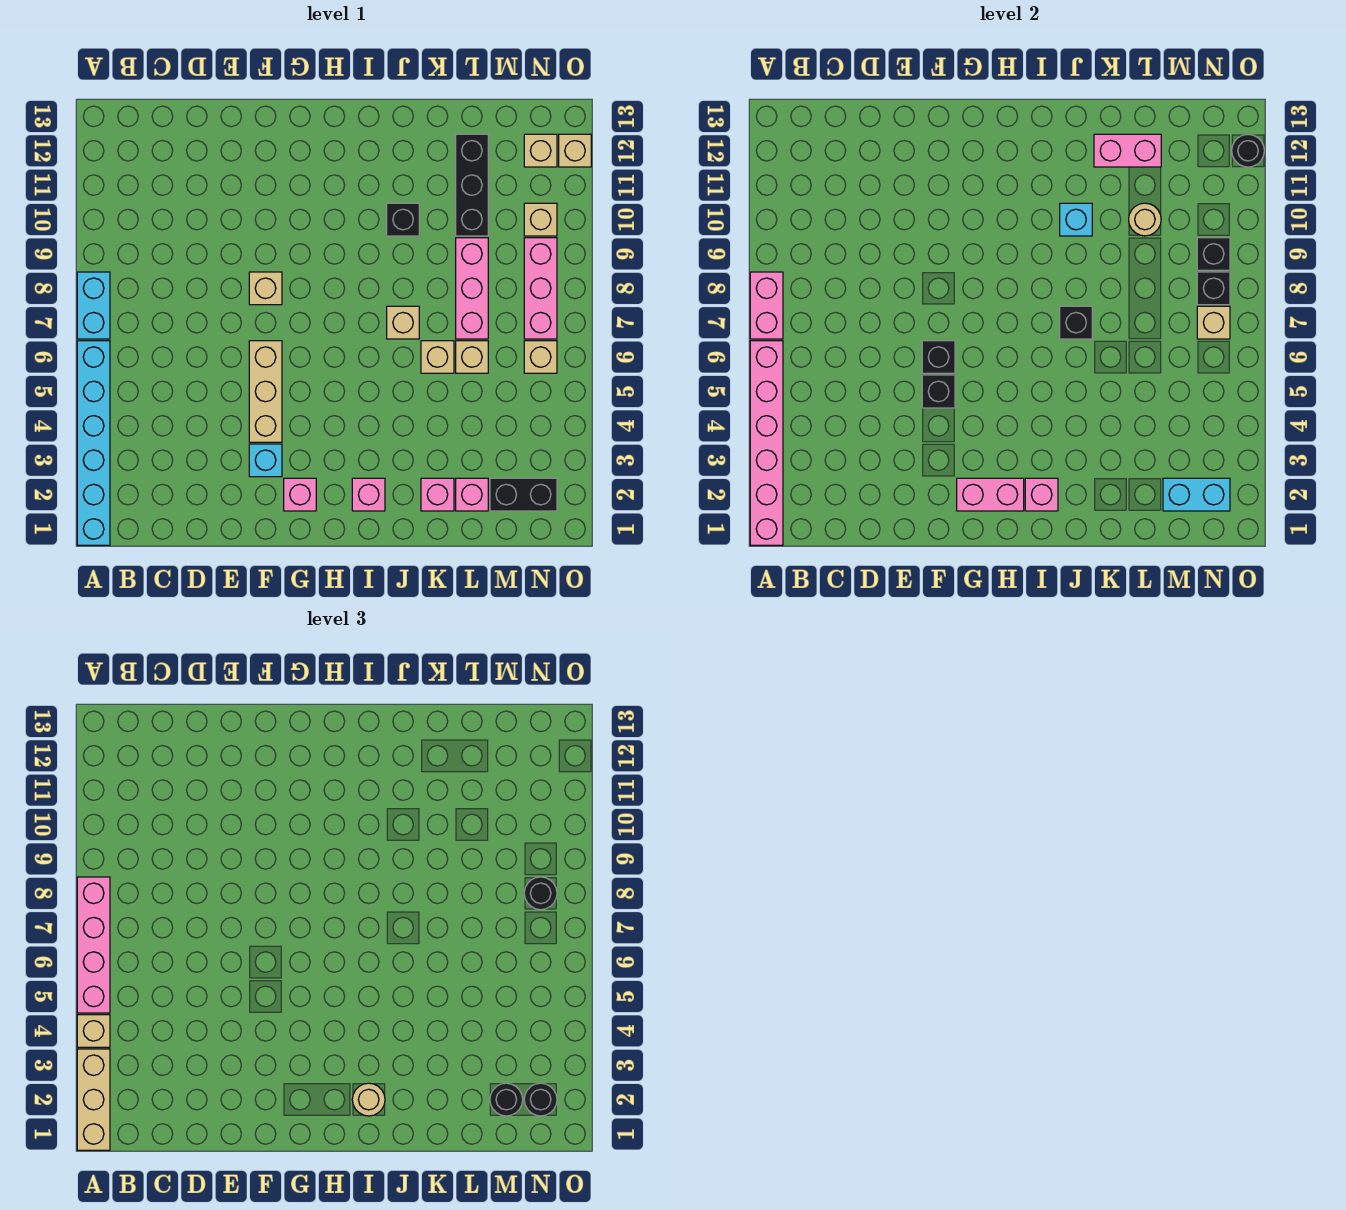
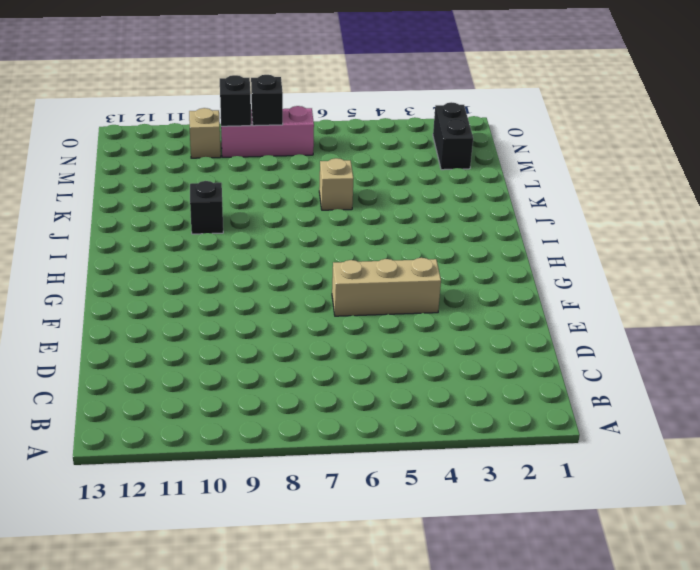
none -> cyan 1x6 brick [77,341,110,545]
none -> cyan 1x2 brick [77,272,110,339]
none -> cyan 1x1 brick [249,444,282,477]
none -> tan 1x1 brick [249,272,282,305]

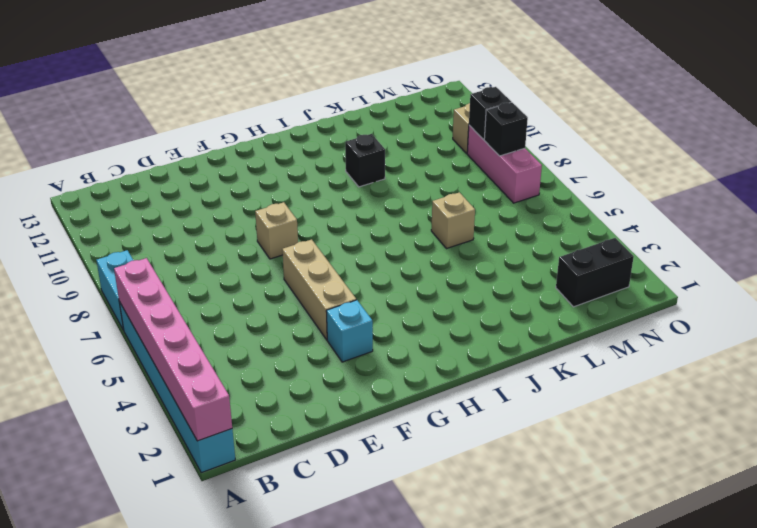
none -> pink 1x1 brick [284,478,316,511]
none -> pink 1x1 brick [352,478,385,511]
none -> tan 1x1 brick [387,306,419,339]
none -> pink 1x1 brick [421,478,454,511]

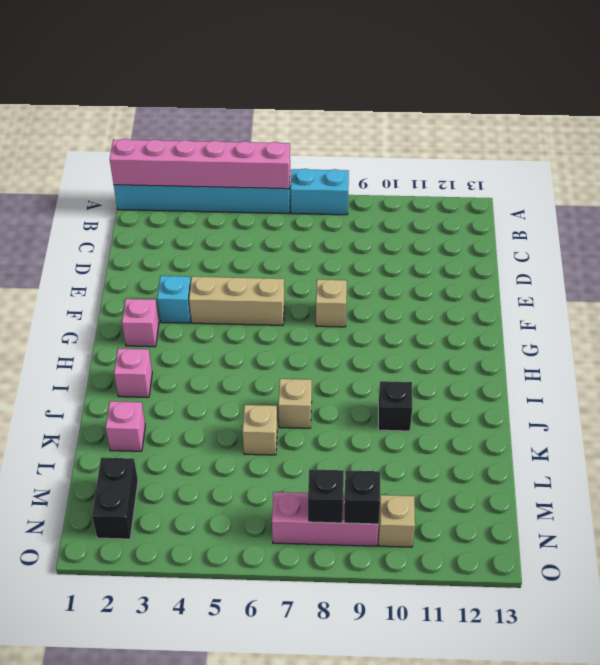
none -> pink 1x1 brick [456,478,488,511]
none -> tan 1x1 brick [456,341,488,373]
none -> pink 1x3 brick [456,238,488,339]
none -> black 1x3 brick [456,134,488,236]

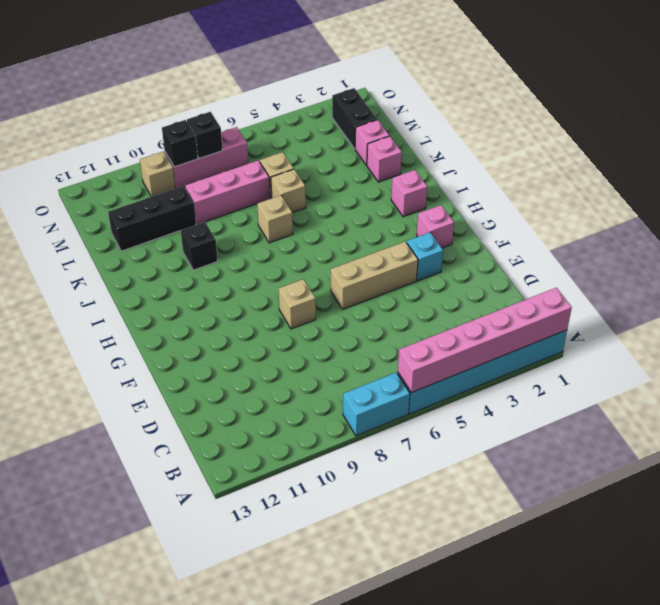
none -> tan 1x1 brick [524,341,557,373]
none -> tan 1x1 brick [524,134,557,167]
none -> tan 1x1 brick [559,134,591,167]
none -> pink 1x2 brick [750,272,783,339]

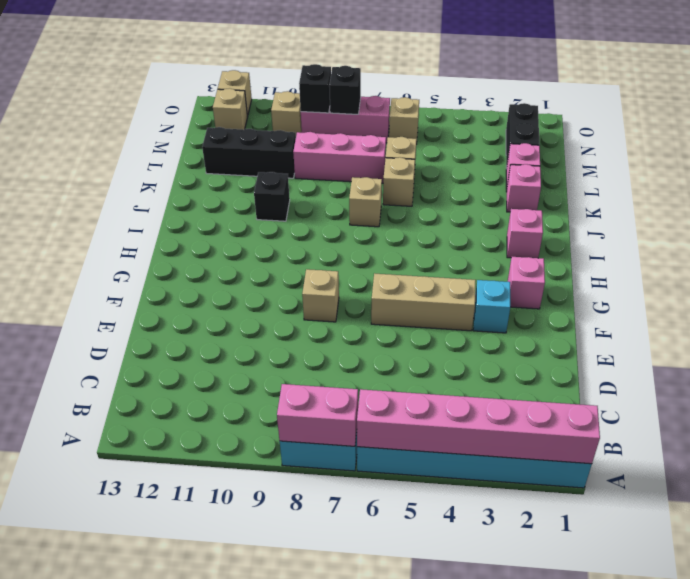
none -> black 1x1 brick [922,375,955,408]
none -> black 1x1 brick [922,341,955,373]
none -> pink 1x2 brick [957,478,1024,511]
none -> pink 1x1 brick [1025,478,1058,511]

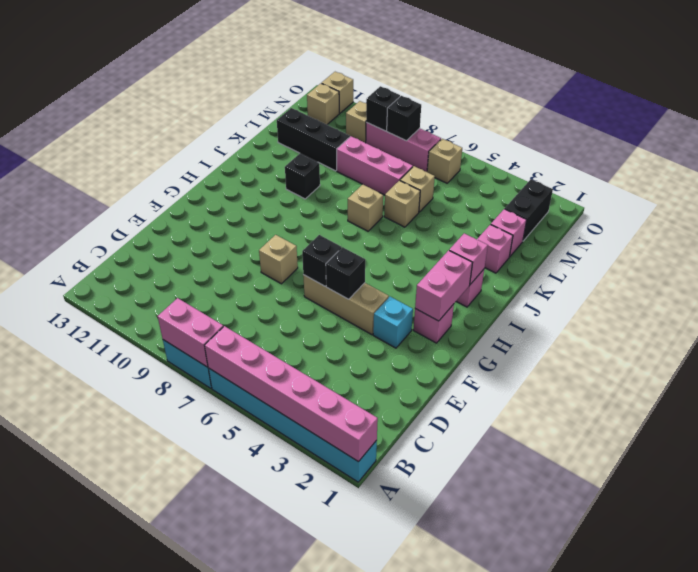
none -> black 1x1 brick [1060,306,1092,339]
none -> cyan 1x1 brick [1060,203,1092,236]
none -> pink 1x2 brick [1094,134,1161,167]
none -> tan 1x1 round brick [1129,203,1161,236]

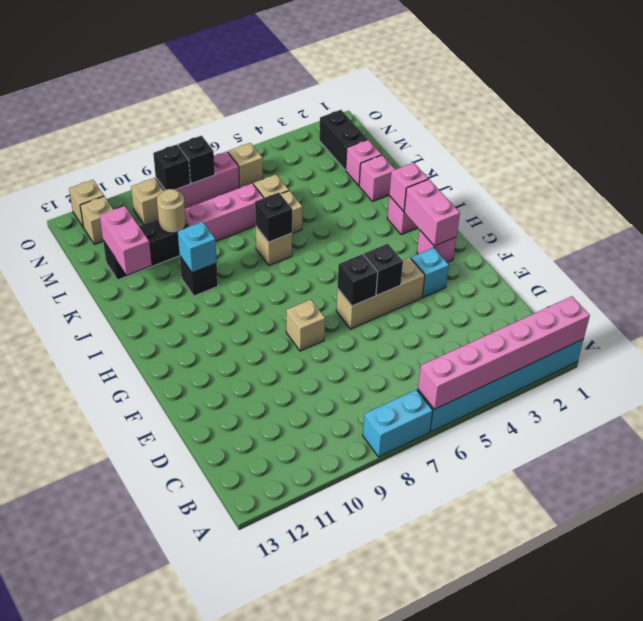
none -> pink 1x2 brick [750,272,783,339]
none -> cyan 1x2 brick [1163,478,1230,511]
none -> tan 1x1 brick [1197,306,1230,339]
none -> black 1x1 round brick [1232,134,1264,167]

